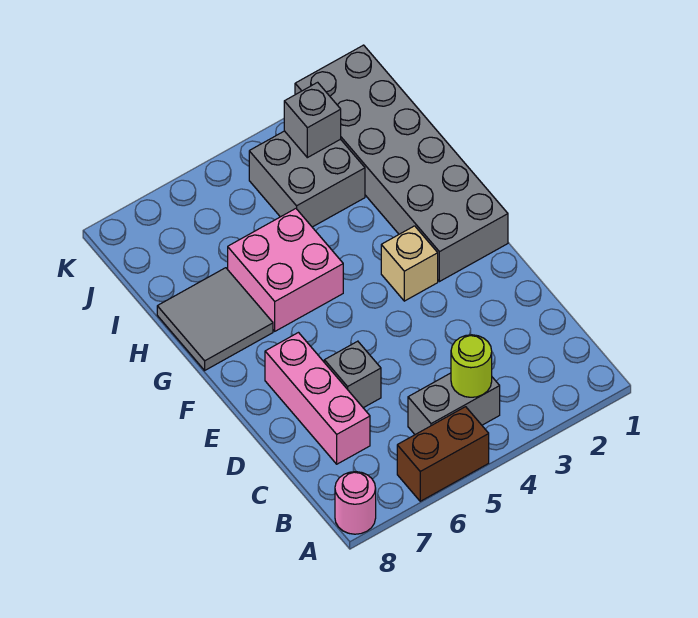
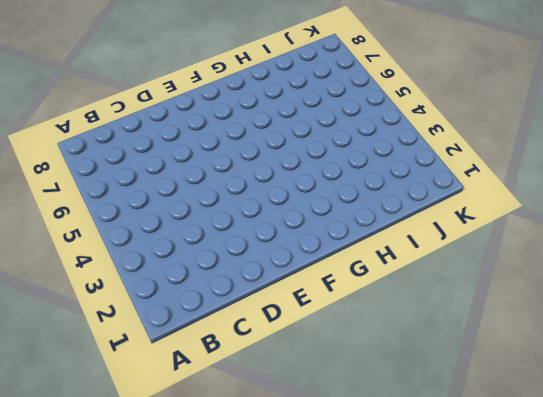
none -> brown 1x2 brick [397,407,489,501]
none -> pink 1x1 round brick [335,472,376,534]
none -> grey 1x2 brick [408,373,500,434]

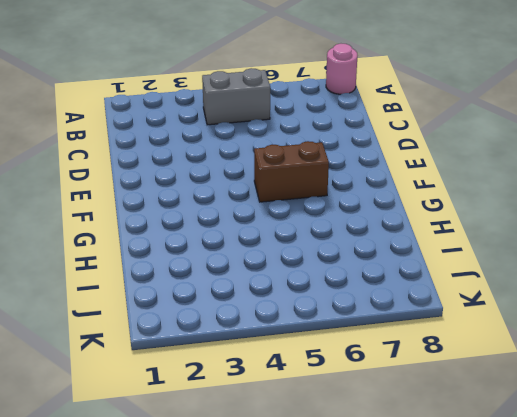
brown 1x2 brick [254,141,329,202] -> brown 1x2 brick moved to [397,407,489,501]
none -> pink 1x3 brick [265,333,370,464]
none -> grey 1x1 brick [324,341,381,408]
none -> grey 2x6 brick [295,45,508,282]

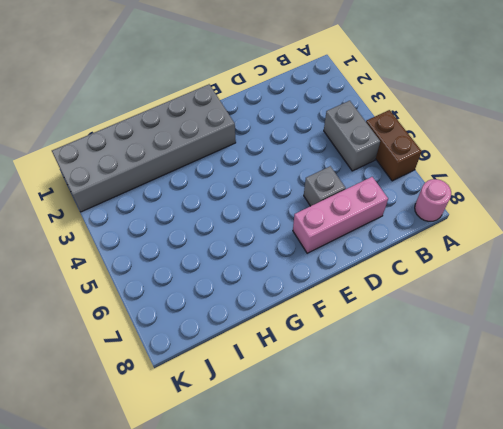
none -> tan 1x1 brick [381,226,438,301]
none -> pink 2x2 brick [228,209,343,331]
none -> grey 2x2 tile [157,268,273,370]

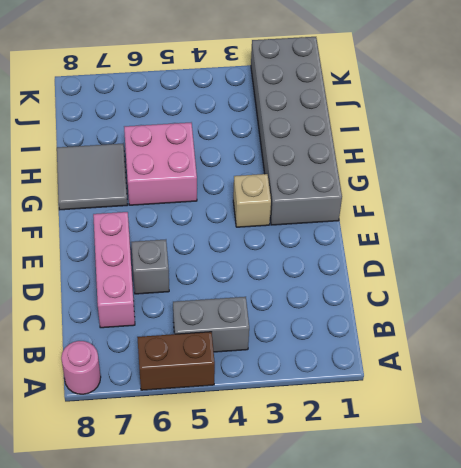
none -> grey 2x2 brick [249,131,365,227]
none -> lime 1x1 round brick [451,335,492,397]
none -> grey 1x1 brick [284,82,341,158]

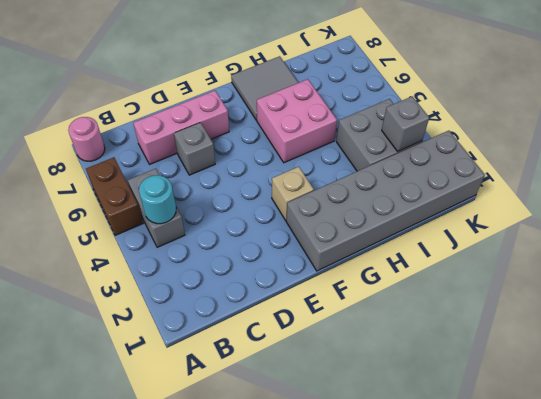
cyan 1x1 round brick [139,175,176,224] -> lime 1x1 round brick [451,335,492,397]

